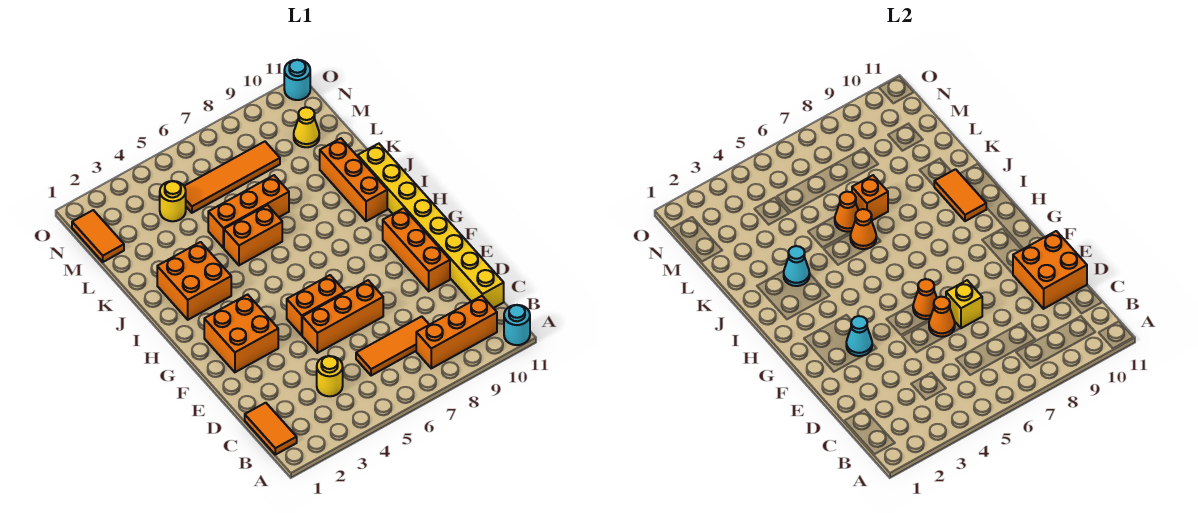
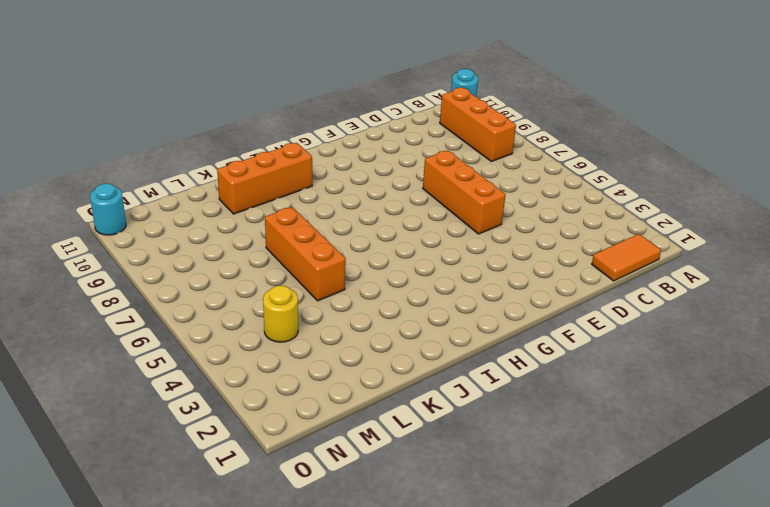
none -> yellow 1x1 round brick [317,356,343,396]
none -> orange 1x3 tile [356,316,429,376]
none -> yellow 1x8 brick [358,144,504,308]

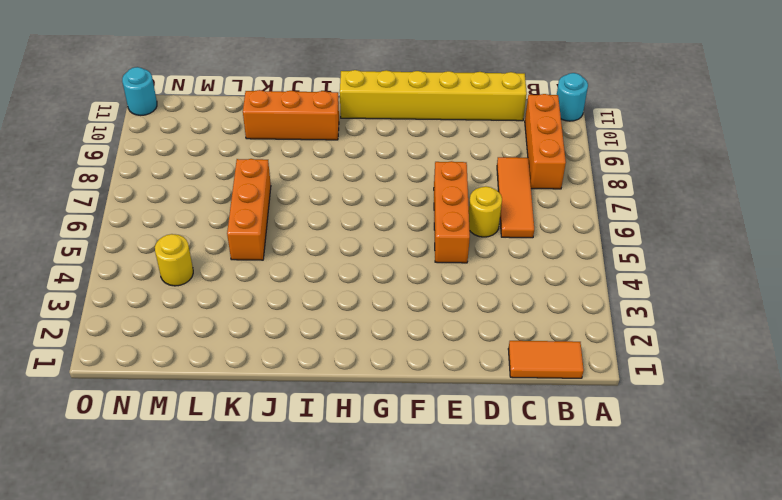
yellow 1x6 brick [340,70,527,121] -> yellow 1x8 brick [358,144,504,308]
yellow 1x1 round brick [469,186,502,237] -> yellow 1x1 round brick moved to [317,356,343,396]
none -> orange 1x3 brick [383,208,450,291]
none -> orange 2x2 brick [204,294,278,372]
none -> orange 1x2 brick [287,275,345,335]

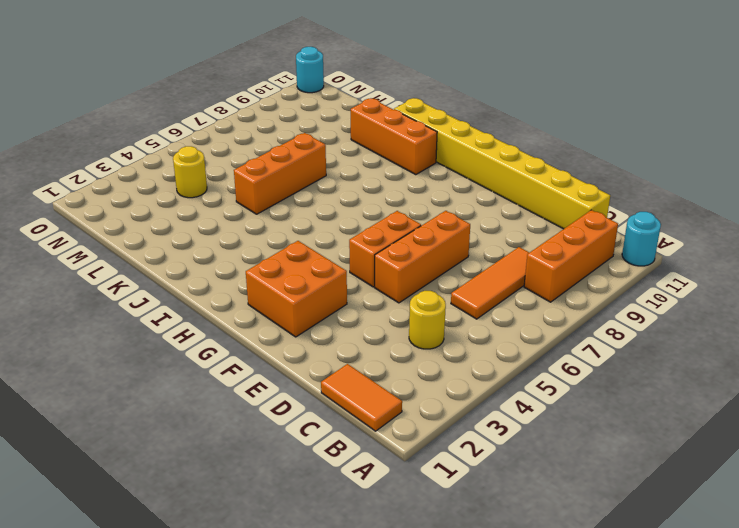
none -> orange 1x3 brick [383,208,450,291]
none -> orange 2x2 brick [157,242,231,320]
none -> orange 1x2 brick [224,205,282,265]

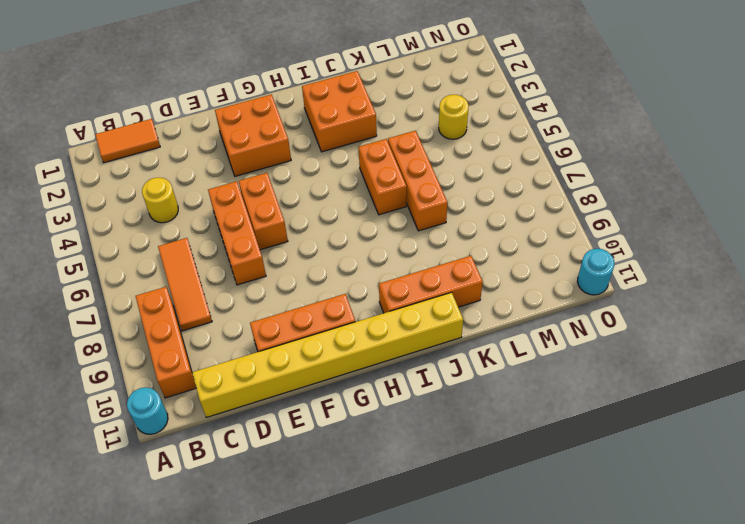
none -> orange 1x2 tile [72,210,124,262]
none -> orange 1x4 tile [184,142,280,213]
none -> yellow 1x1 cone [294,107,319,147]

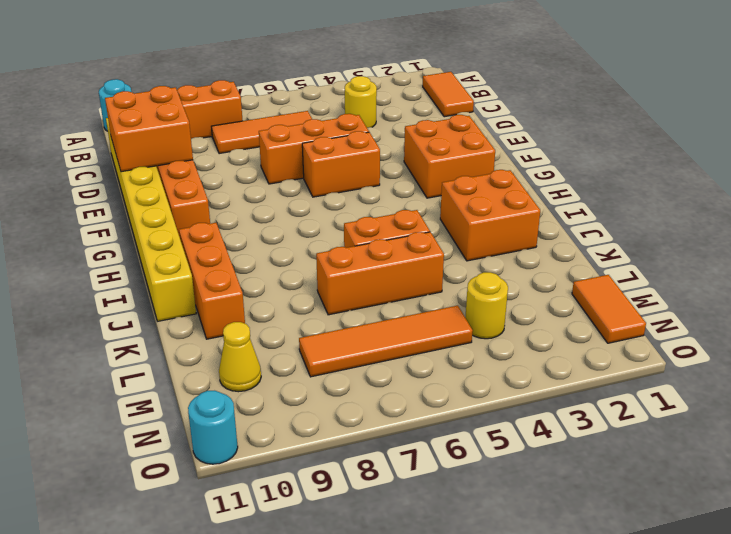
none -> orange 1x1 cone [929,297,955,337]
none -> yellow 1x1 brick [946,280,982,328]
none -> cyan 1x1 cone [846,316,872,356]

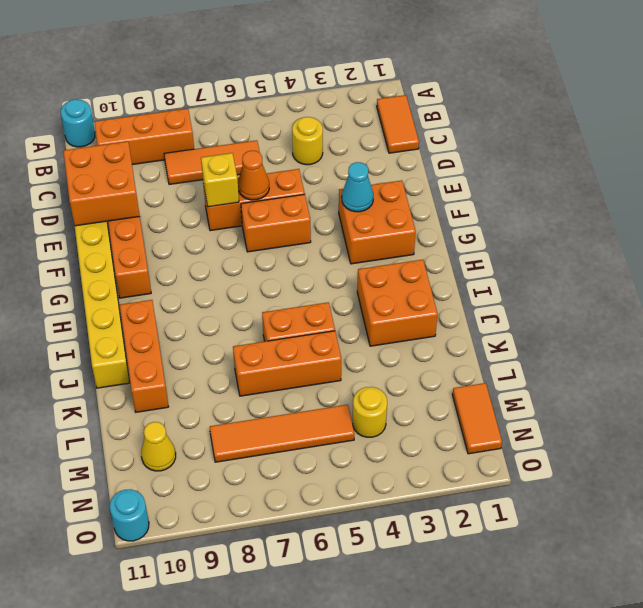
none -> orange 1x1 cone [913,279,937,319]
none -> orange 1x2 tile [934,169,986,221]
none -> cyan 1x1 cone [784,246,810,286]

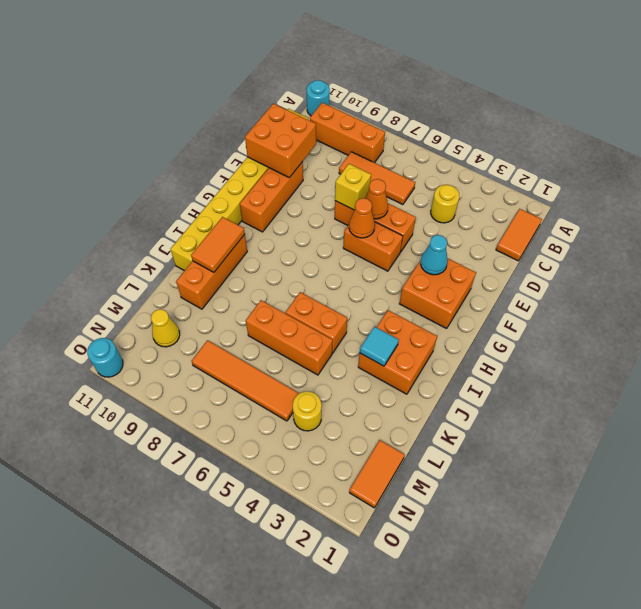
cyan 1x1 tile [360,327,399,366] -> cyan 1x1 cone [784,246,810,286]
none -> orange 1x1 cone [850,209,876,249]
none -> orange 1x1 cone [835,192,858,232]
none -> orange 1x1 brick [852,175,888,220]

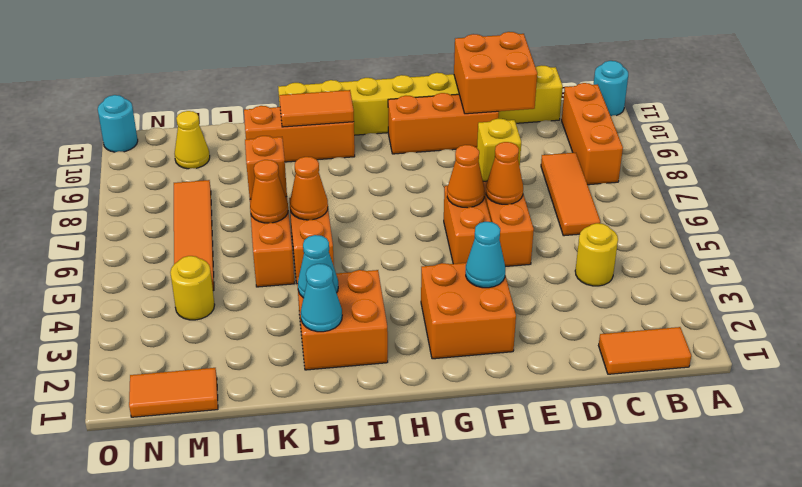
cyan 1x1 cone [301,264,342,332] -> none

